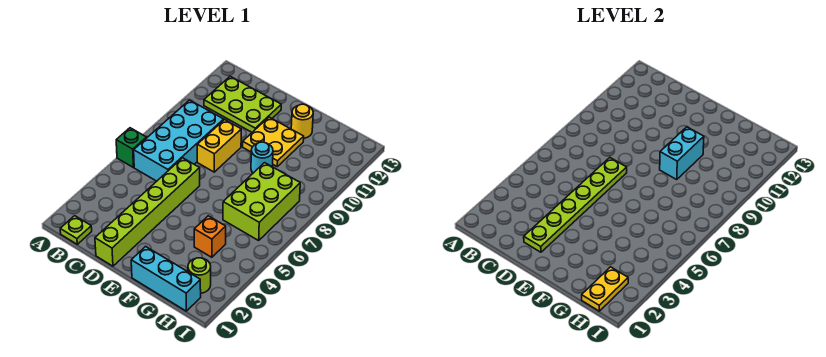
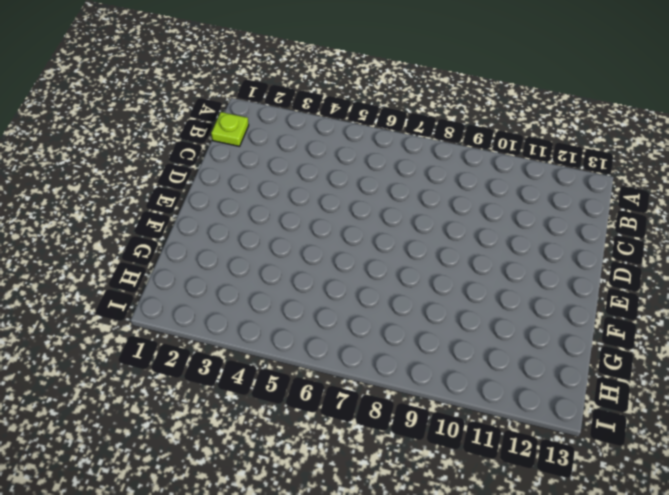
none -> green 1x1 brick [116,128,147,167]
none -> cyan 2x4 brick [134,100,224,181]
none -> lime 2x3 plate [204,76,281,132]

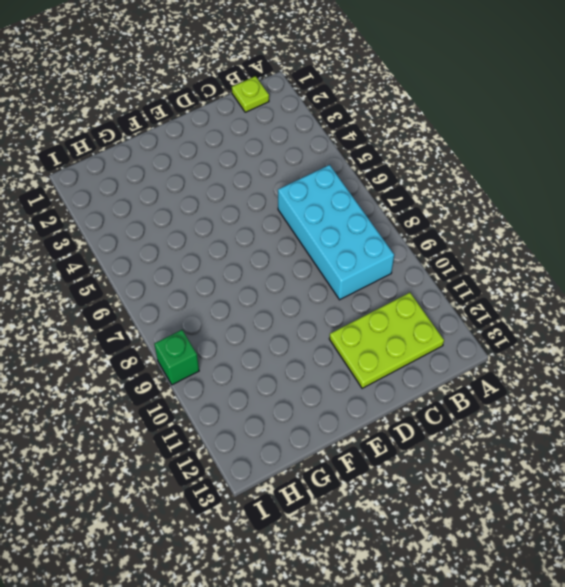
green 1x1 brick [154,330,199,385] -> green 1x1 brick moved to [116,128,147,167]
none -> lime 1x6 brick [95,158,200,266]
none -> yellow 1x2 brick [197,120,241,172]
none -> yellow 2x2 plate [243,117,304,166]

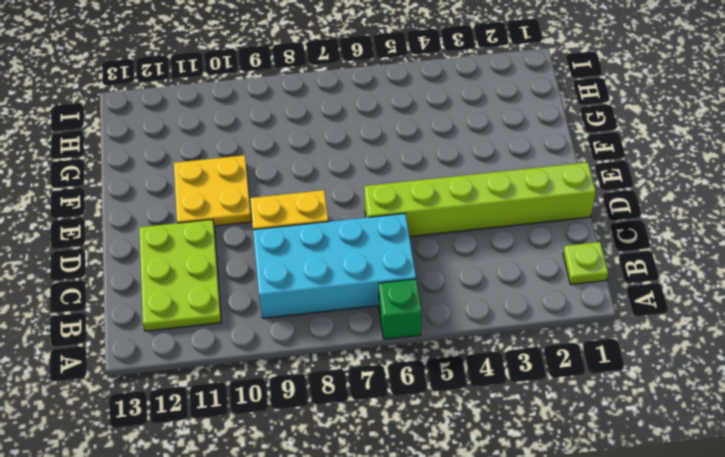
none -> cyan 1x3 brick [131,246,201,311]
none -> cyan 1x1 round brick [251,142,273,173]
none -> yellow 1x1 round brick [291,104,313,138]

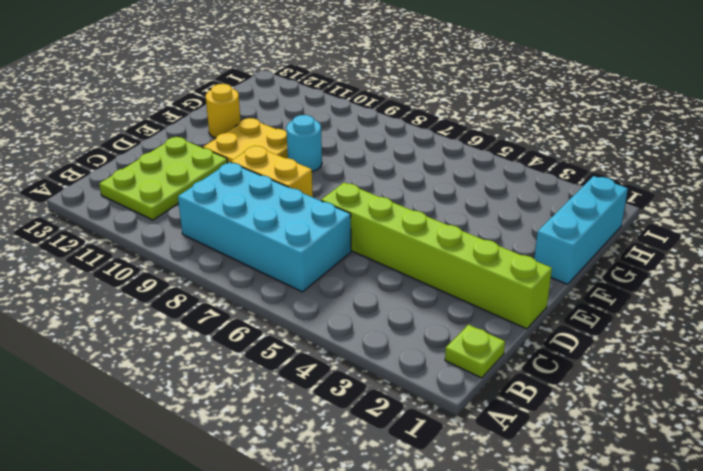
none -> green 1x1 brick [116,128,147,167]
none -> orange 1x1 brick [194,216,226,257]
none -> lime 2x3 brick [223,163,300,240]

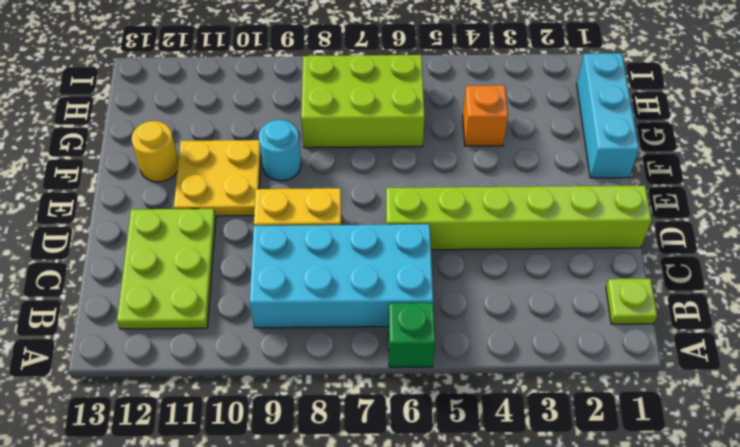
none -> lime 1x1 round brick [188,258,211,293]
none -> lime 1x6 plate [524,158,627,252]
none -> cyan 1x2 brick [660,127,704,179]

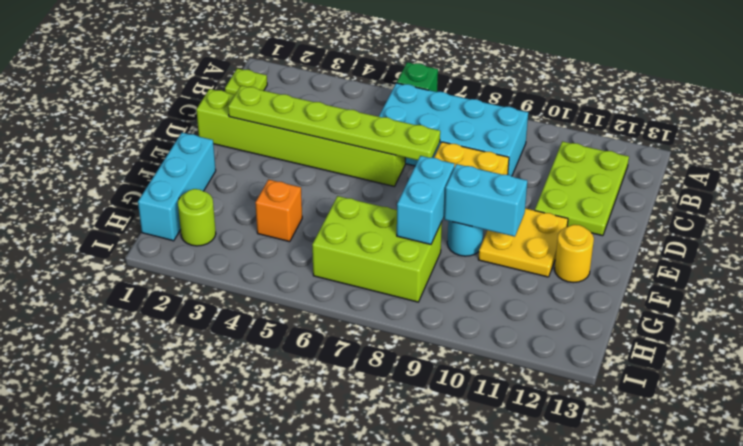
cyan 1x2 brick [397,156,454,244] -> none
none -> yellow 1x2 plate [582,267,628,311]

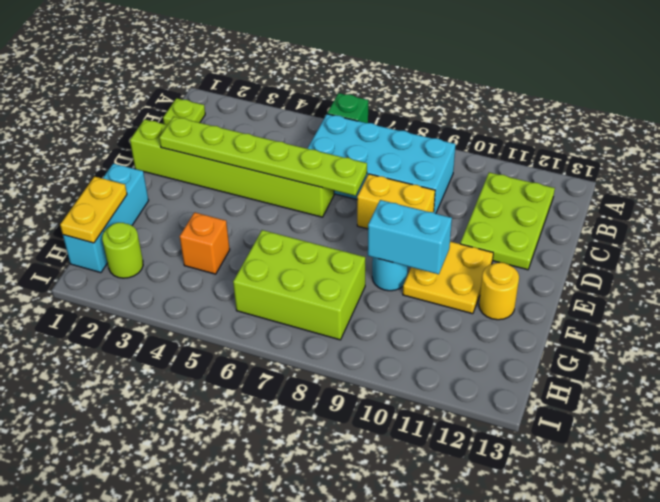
yellow 1x2 plate [60,177,127,243] -> yellow 1x2 plate turned to [582,267,628,311]

